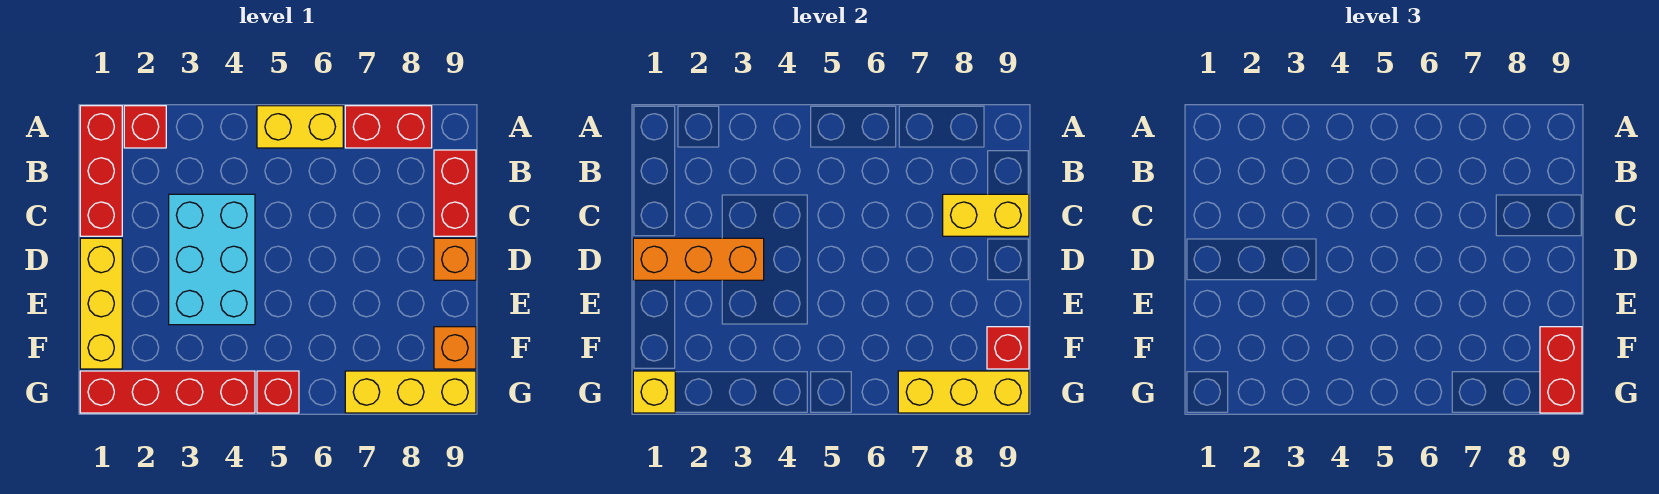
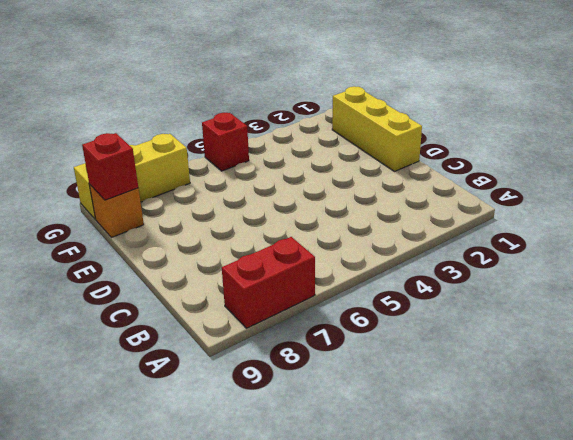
none -> red 1x3 brick [80,106,122,236]
none -> red 1x1 brick [124,106,166,148]
none -> yellow 1x2 brick [257,106,343,148]

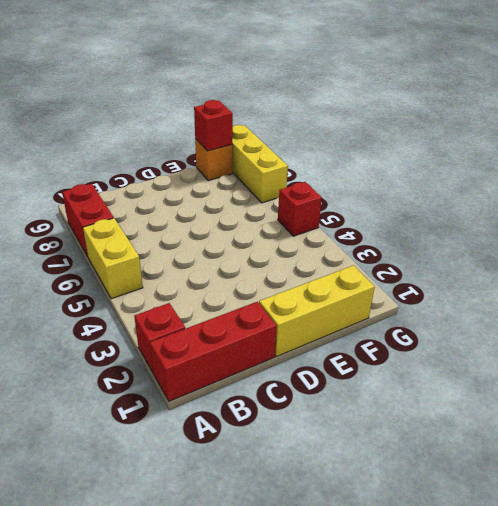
none -> red 1x2 brick [434,150,476,236]
none -> cyan 2x3 brick [169,194,255,325]
none -> orange 1x1 brick [434,238,476,280]

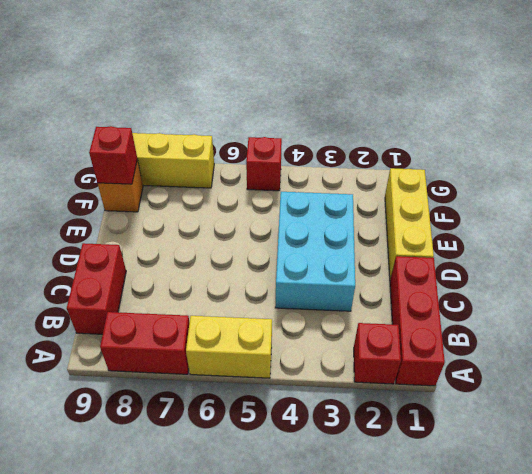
none -> orange 1x1 brick [434,238,476,280]
none -> red 1x4 brick [80,371,255,413]
none -> yellow 1x2 brick [943,194,1029,236]

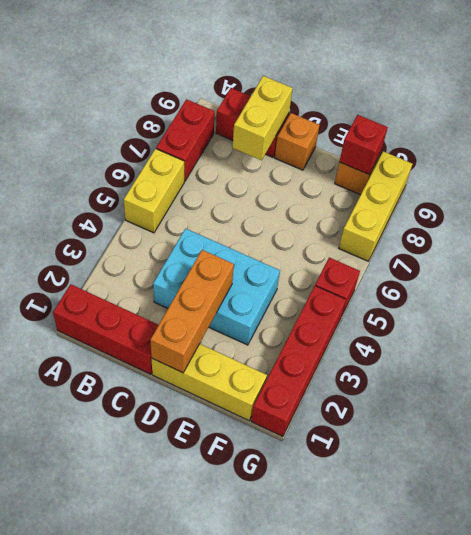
none -> red 1x1 brick [124,106,166,148]
none -> yellow 1x1 brick [633,371,675,413]
none -> yellow 1x3 brick [898,371,1029,413]

